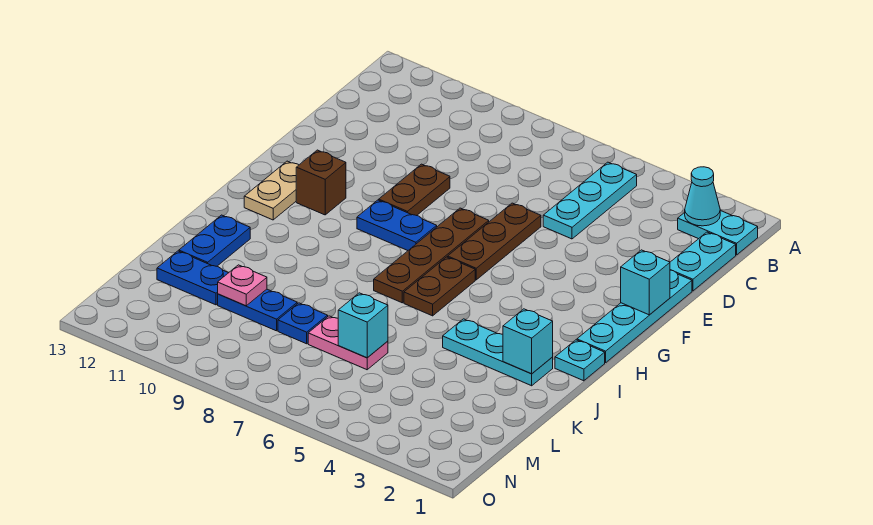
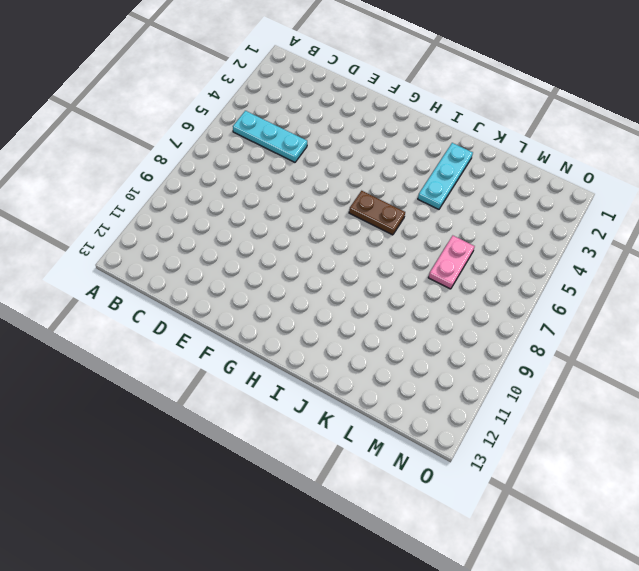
none -> cyan 1x2 plate [678,210,758,255]
none -> cyan 1x2 plate [670,232,736,291]
none -> cyan 1x4 plate [577,270,692,363]

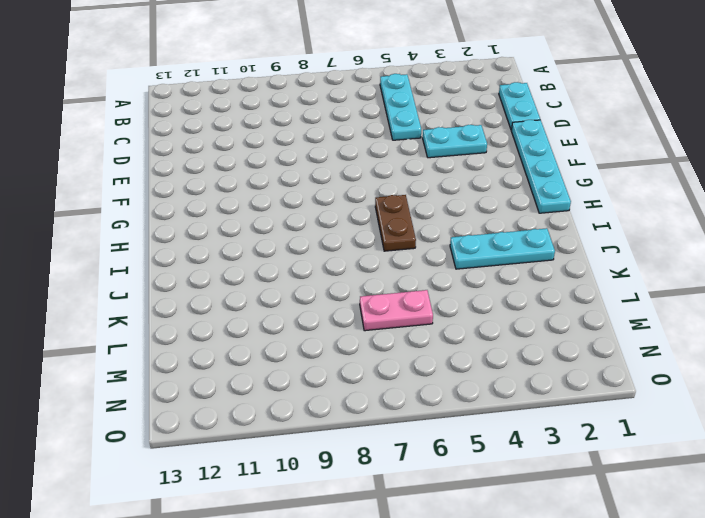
cyan 1x2 plate [423,125,487,158] -> cyan 1x2 plate moved to [678,210,758,255]
none -> brown 1x3 plate [448,203,541,280]
none -> brown 1x2 plate [379,164,450,216]
none -> brown 1x4 plate [374,208,489,303]

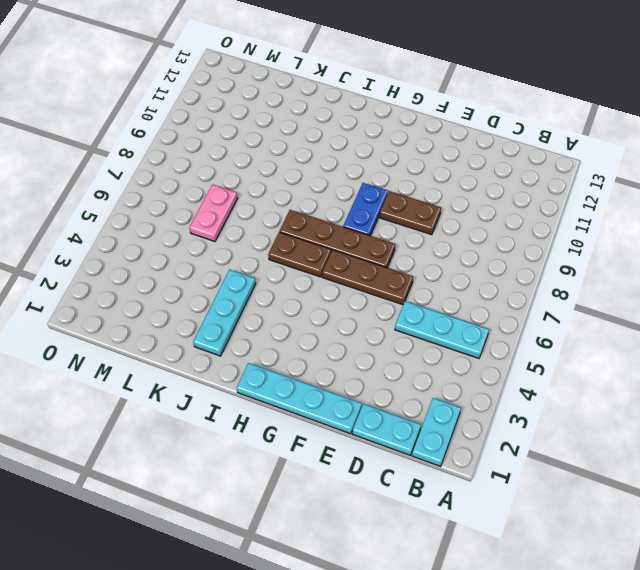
none -> brown 1x1 brick [296,150,346,215]
none -> tan 1x2 plate [244,161,298,220]
none -> cyan 1x1 plate [555,340,605,381]

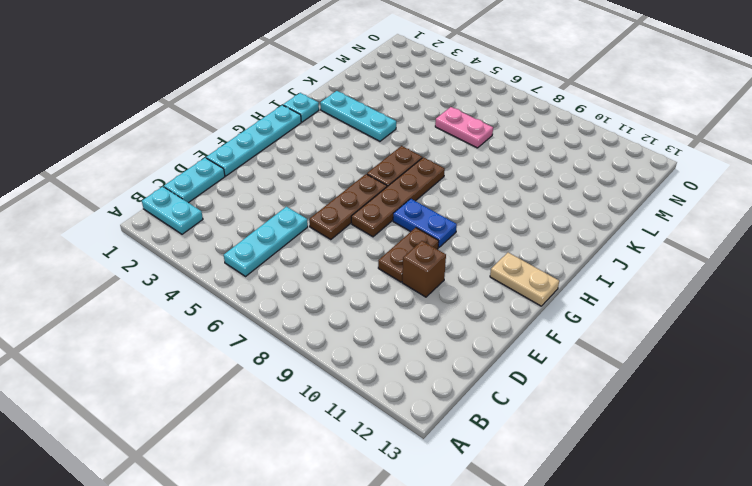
brown 1x1 brick [402,241,446,297] -> brown 1x1 brick moved to [296,150,346,215]
tan 1x2 plate [490,253,559,306] -> tan 1x2 plate turned to [244,161,298,220]
none -> blue 1x2 plate [179,215,250,266]
none -> blue 1x1 plate [278,303,328,344]
none -> blue 1x2 plate [218,289,297,331]

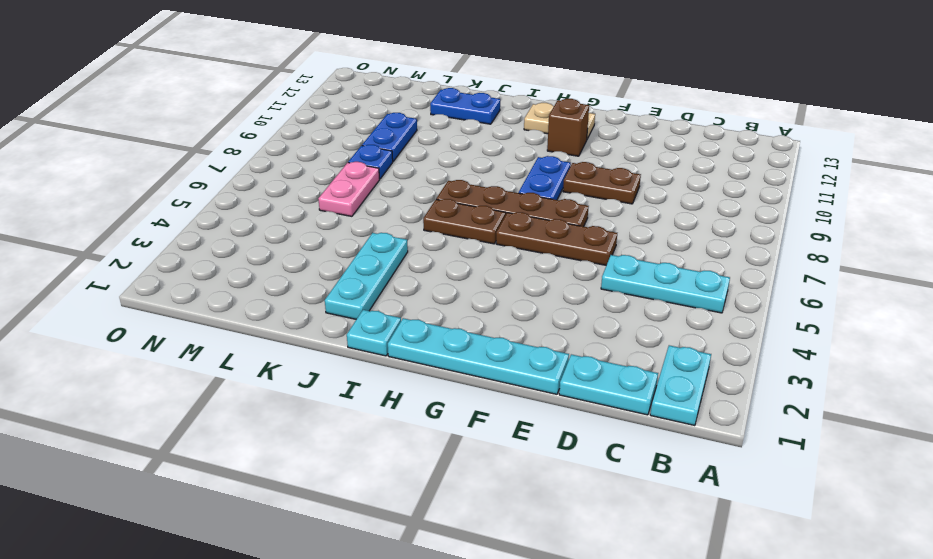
none -> blue 1x2 plate [157,251,228,305]
none -> cyan 1x1 cone [685,167,720,226]
none -> cyan 1x1 brick [621,250,670,315]

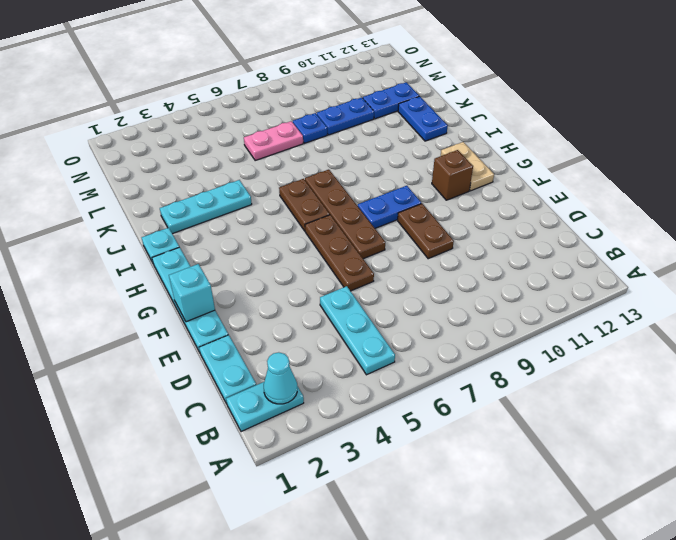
none -> cyan 1x1 brick [503,309,553,374]
none -> cyan 1x1 brick [338,293,388,358]
none -> pink 1x1 plate [218,265,267,306]

